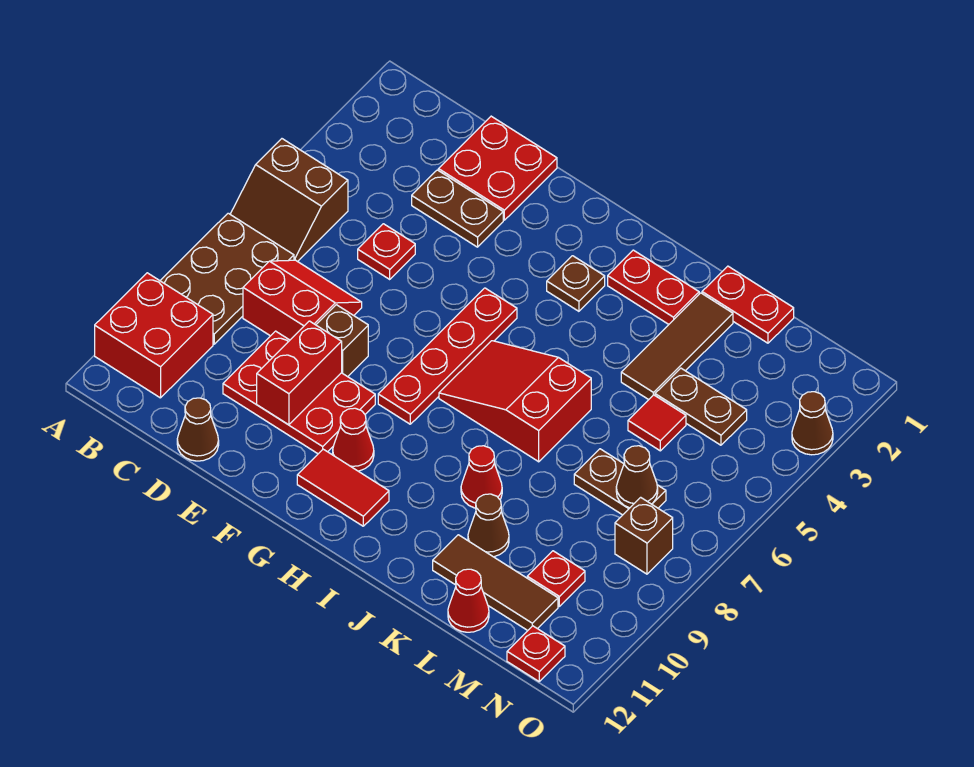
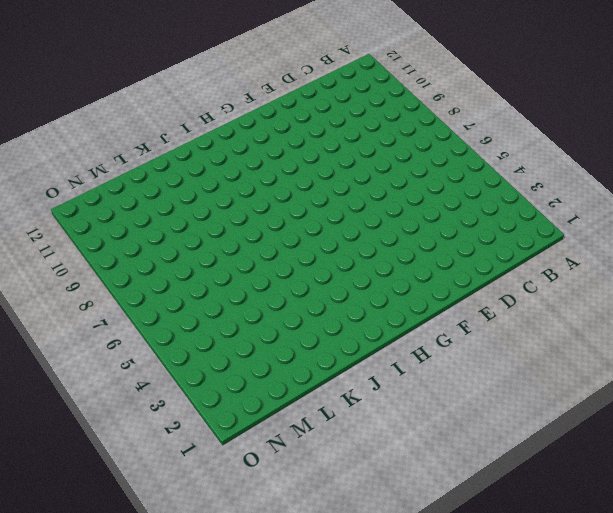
none -> brown 2x2 slope [230,139,348,262]
none -> brown 2x3 plate [160,213,294,344]
none -> red 2x2 brick [95,273,213,398]
none -> red 2x2 slope [243,260,362,340]

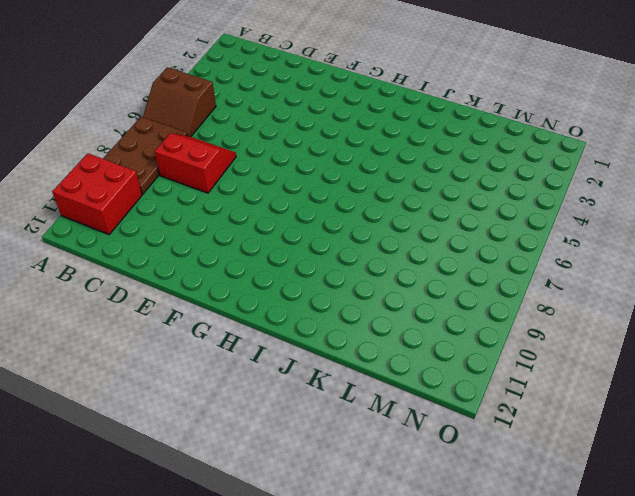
none -> red 2x2 plate [438,116,557,220]
none -> brown 1x2 plate [412,170,503,247]
none -> red 1x1 plate [358,224,415,279]
none -> red 2x3 plate [223,331,375,454]

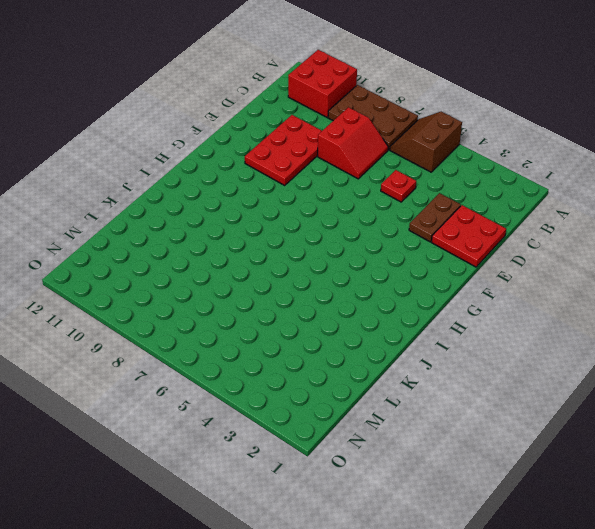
none -> brown 1x1 cone [177,398,219,461]
none -> brown 1x1 brick [316,305,368,377]
none -> red 1x4 plate [378,288,517,424]
none -> red 1x1 cone [333,408,374,471]

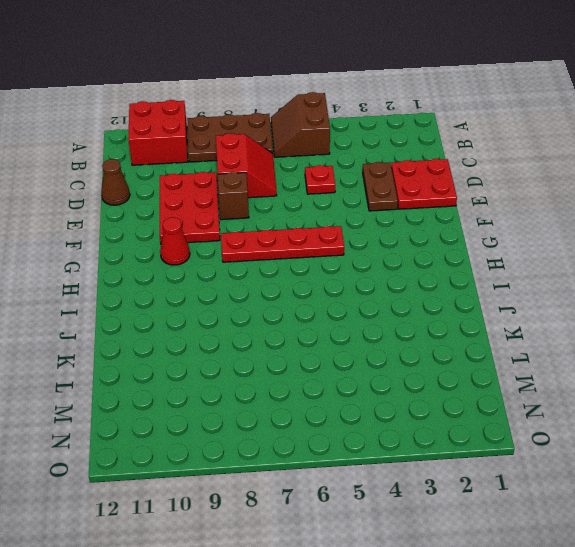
none -> red 1x2 tile [297,449,389,526]
none -> brown 1x1 plate [547,256,605,311]
none -> red 2x3 slope [439,341,591,462]
none -> red 1x2 plate [608,250,699,324]

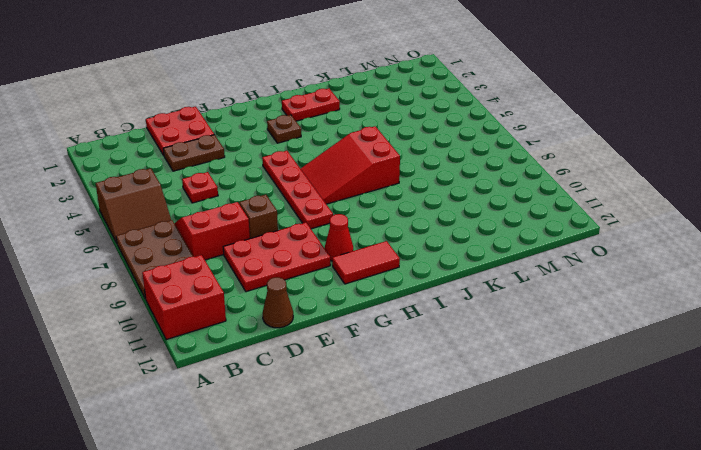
none -> red 1x1 cone [461,446,502,508]
none -> red 1x2 plate [702,266,794,343]
none -> brown 1x3 tile [621,293,733,400]
none -> brown 1x1 cone [468,494,509,557]

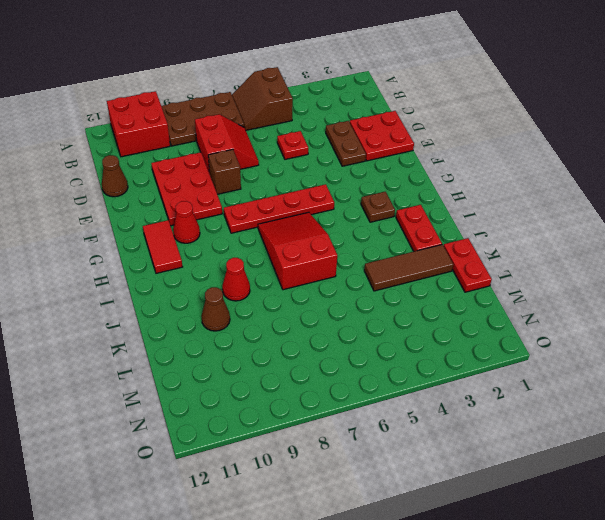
none -> brown 1x3 tile [433,535,558,630]
none -> brown 1x2 plate [655,368,747,445]
none -> red 1x1 tile [628,395,686,451]
none -> brown 1x2 plate [574,449,666,515]

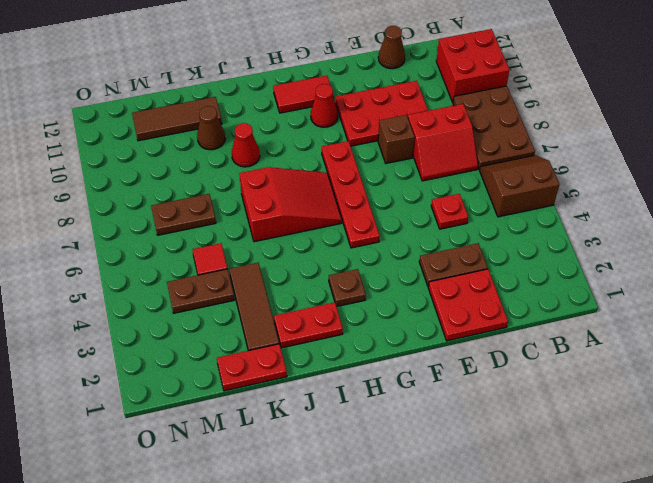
none -> red 1x1 cone [448,569,489,632]
none -> red 1x1 plate [527,551,585,606]
none -> brown 1x1 brick [615,497,673,574]
none -> red 1x1 plate [507,626,565,681]

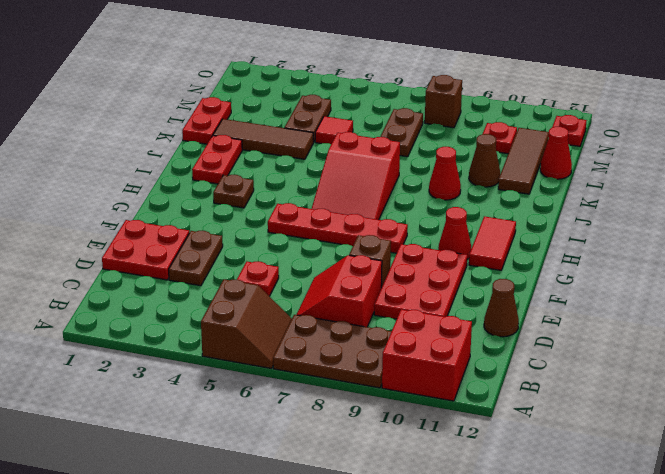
none -> brown 1x1 cone [792,392,833,455]
none -> red 1x2 brick [257,321,342,425]
none -> brown 1x1 cone [616,446,658,508]

